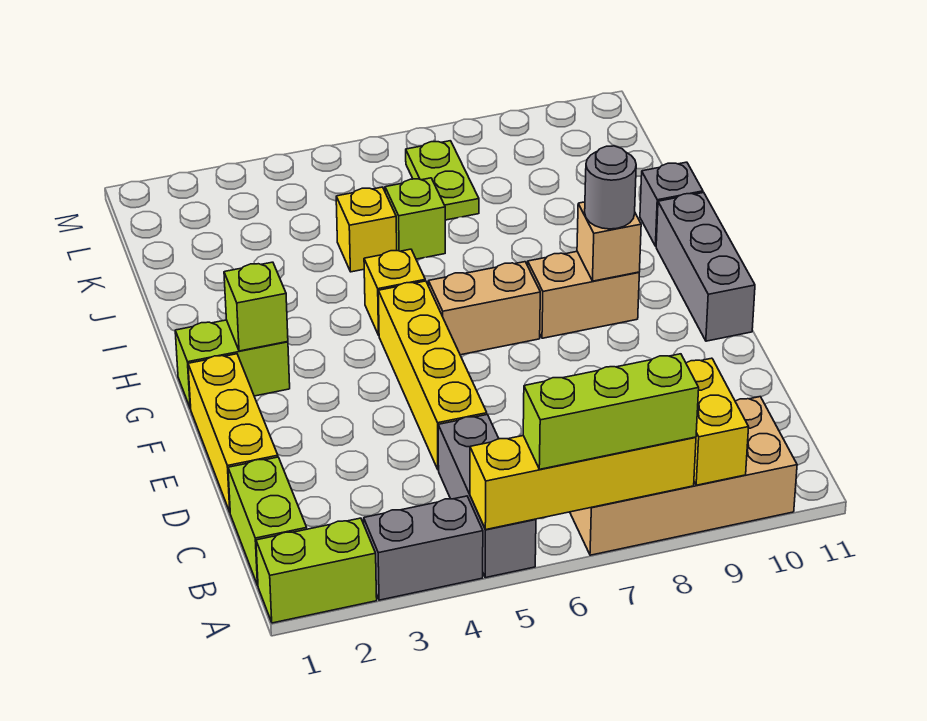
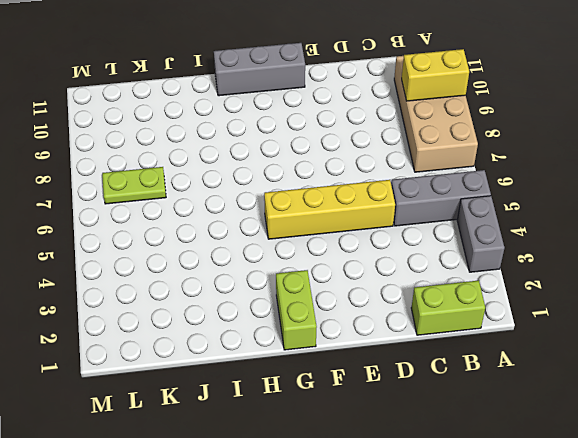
none -> lime 1x2 brick [256,518,377,623]
none -> yellow 1x3 brick [188,354,278,512]
none -> tan 1x2 brick [428,262,540,355]

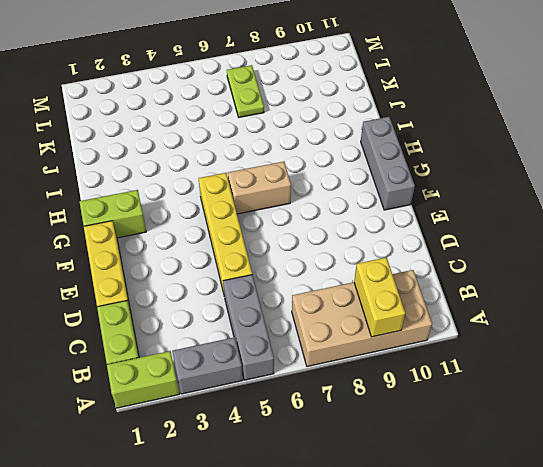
none -> tan 1x2 brick [528,252,639,338]
none -> yellow 1x1 brick [364,249,425,335]
none -> grey 1x1 brick [640,162,703,246]

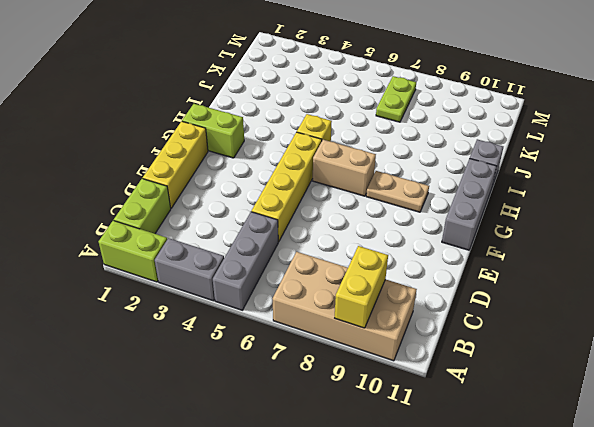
tan 1x2 plate [366,171,429,212] -> tan 1x2 brick [528,252,639,338]
none -> yellow 1x1 brick [336,187,397,272]
none -> lime 1x1 brick [385,178,445,259]
none -> yellow 1x4 brick [470,436,696,530]

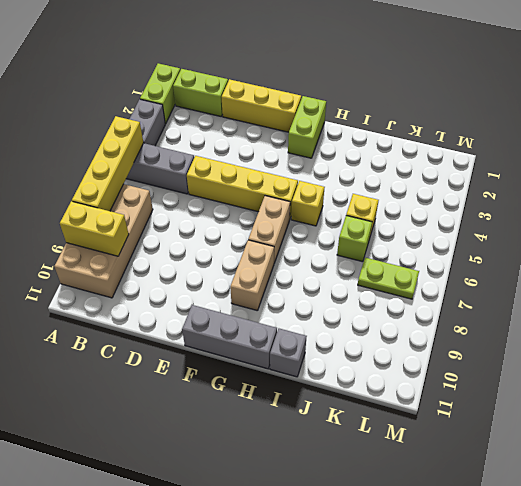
none -> lime 1x1 brick [224,262,288,351]
none -> tan 1x1 brick [577,202,641,281]
none -> lime 1x3 brick [523,354,699,469]

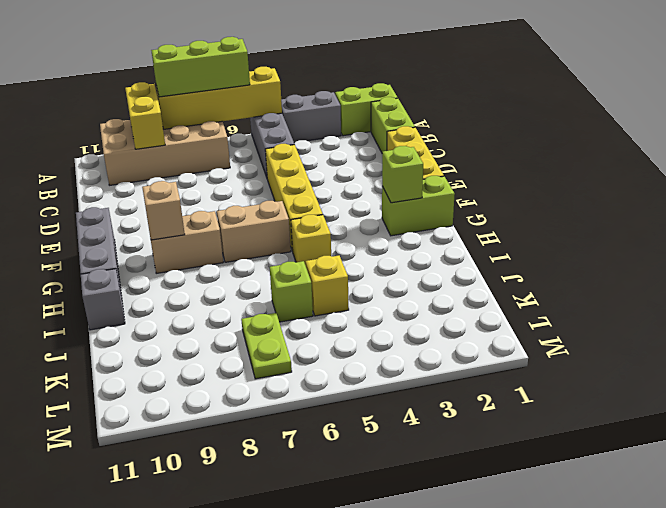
none -> grey 1x1 round brick [585,146,636,229]

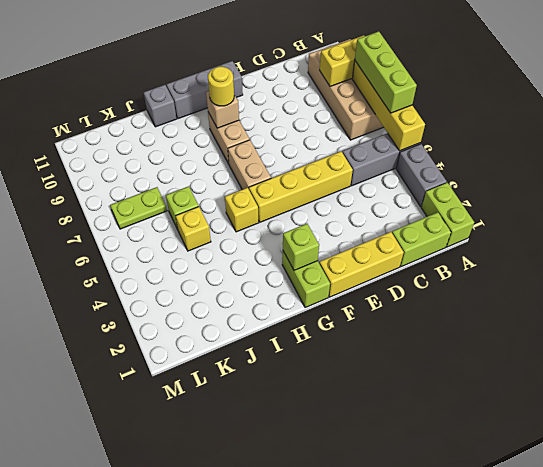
yellow 1x1 round brick [208,67,234,106] -> grey 1x1 round brick [585,146,636,229]

